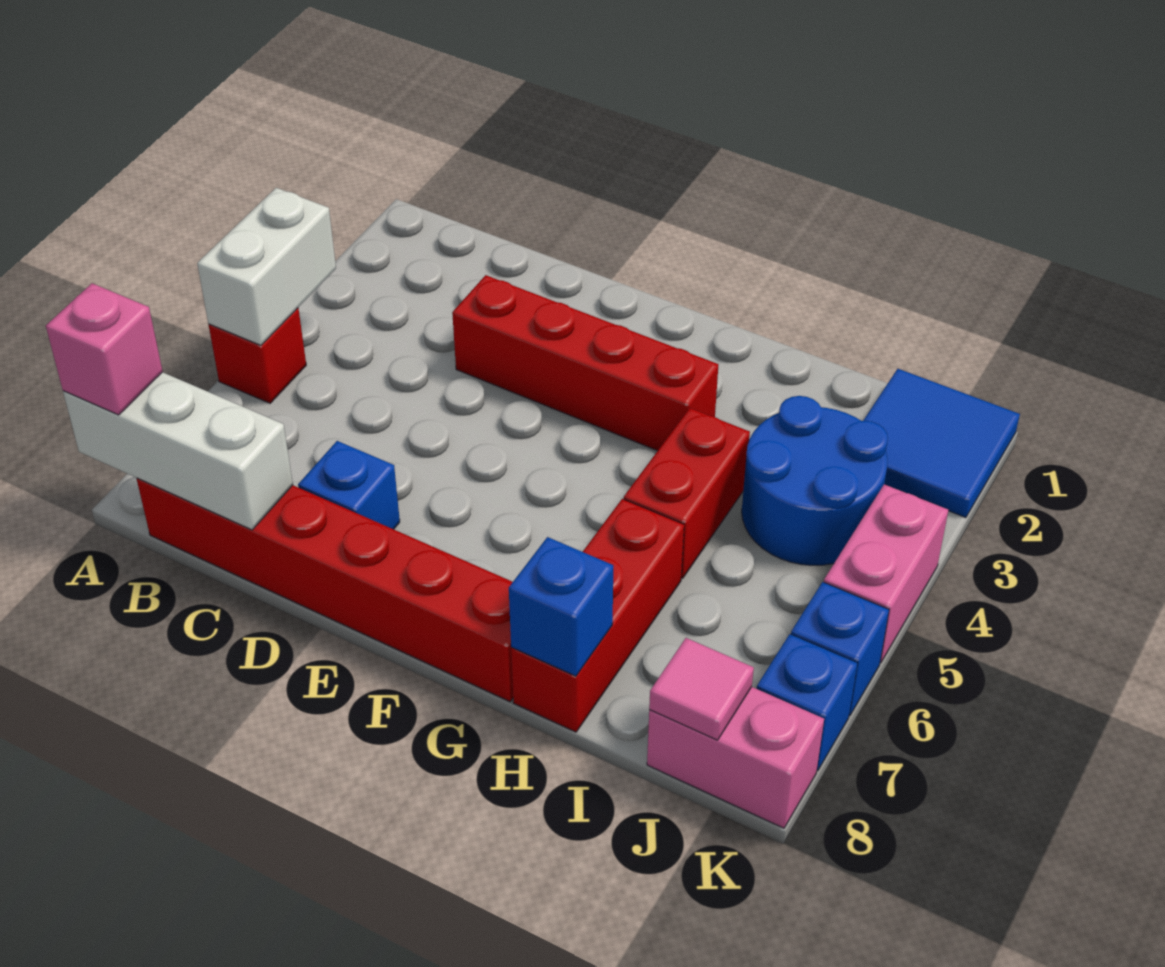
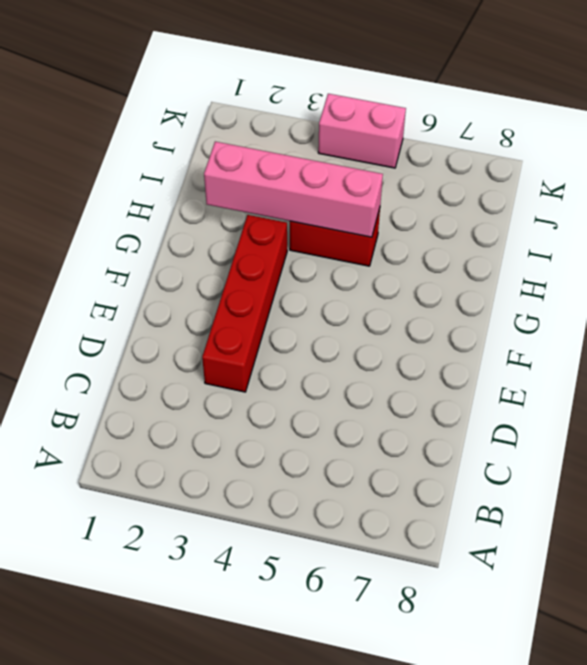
pink 1x4 brick [204,142,383,237] -> none
none -> red 1x1 brick [209,308,306,403]
none -> red 1x6 brick [137,478,513,702]
none -> blue 1x1 brick [298,441,400,529]

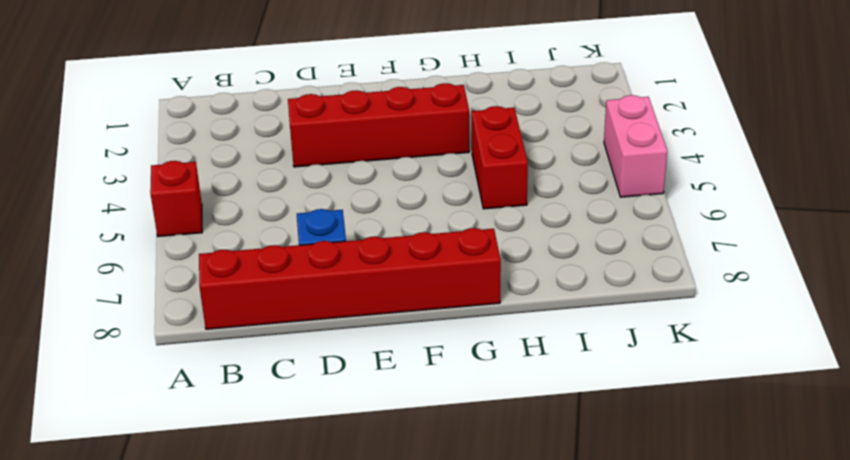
none -> red 1x3 brick [511,499,684,732]
none -> blue 2x2 round brick [742,396,888,565]
none -> blue 2x2 tile [863,369,1020,518]

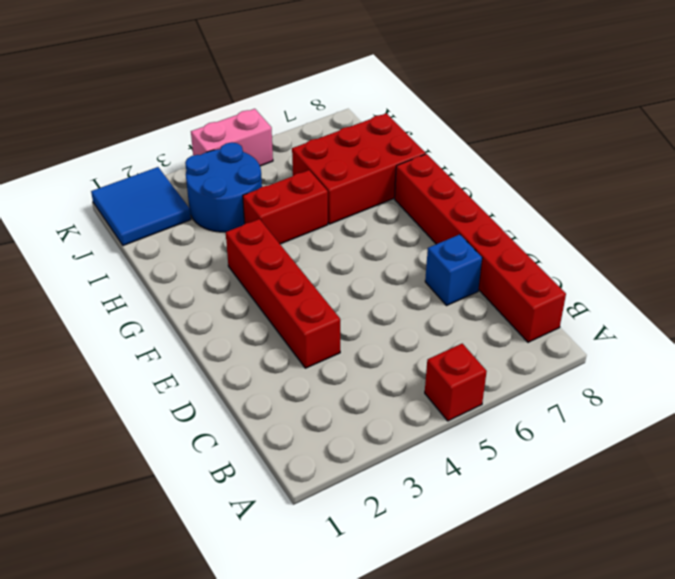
red 2x3 brick [292,113,426,224] -> red 1x3 brick [511,499,684,732]
none -> pink 1x2 brick [647,687,824,828]
none -> blue 1x1 brick [791,582,889,715]
none -> blue 1x1 brick [757,634,857,771]

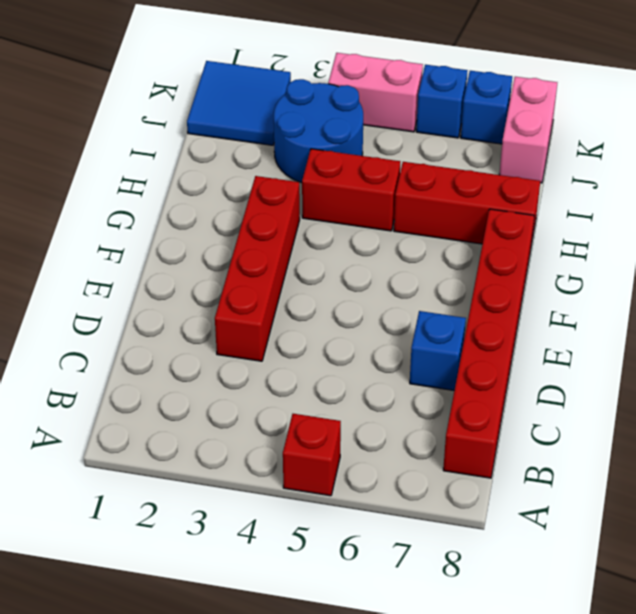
none -> white 1x2 brick [197,188,336,345]
none -> white 1x3 brick [63,372,293,530]
none -> blue 1x1 brick [509,537,613,676]

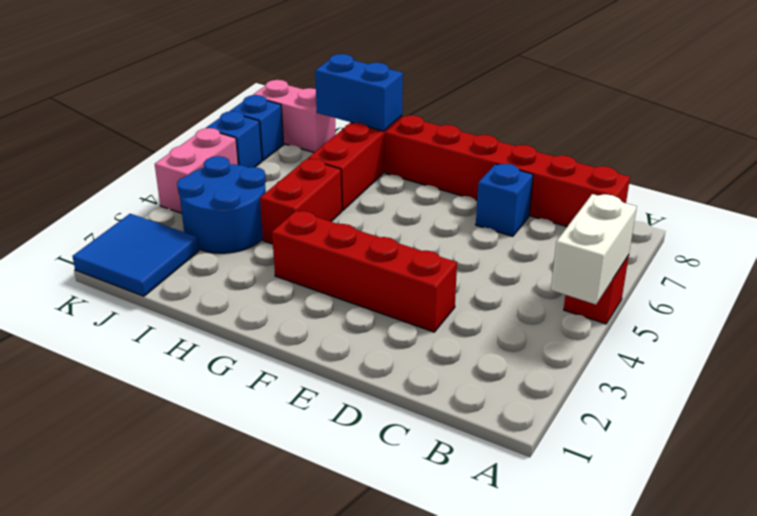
blue 1x2 brick [315,54,403,131] -> blue 1x1 brick [509,537,613,676]
none -> white 1x3 brick [63,372,293,530]
none -> pink 1x1 tile [649,638,754,740]
none -> pink 1x1 brick [46,283,163,415]

